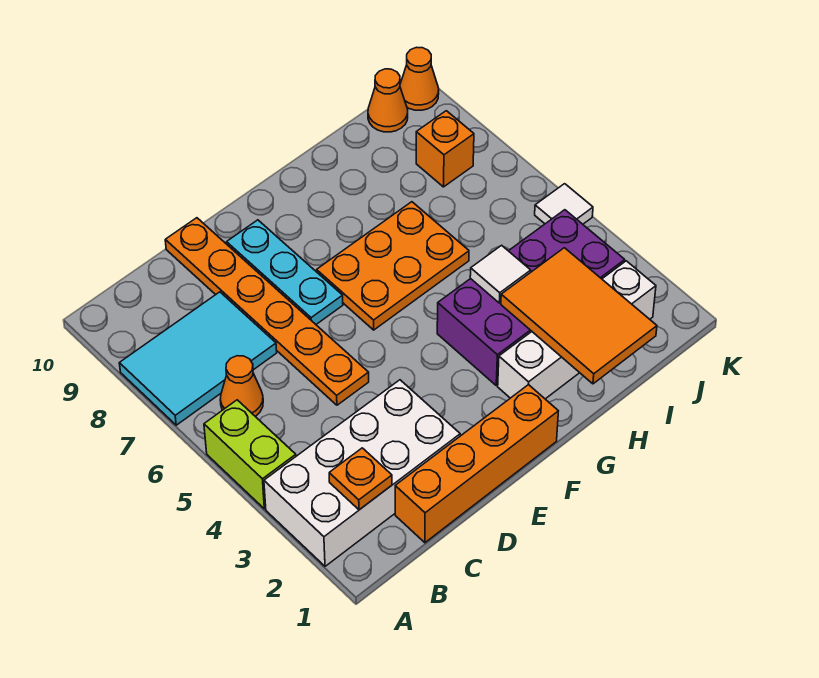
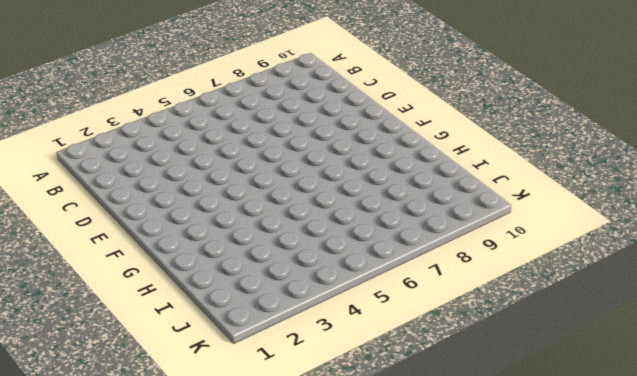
none -> white 2x4 brick [264,380,460,566]
none -> lime 1x2 brick [204,400,296,509]
none -> cyan 2x3 tile [119,292,277,425]

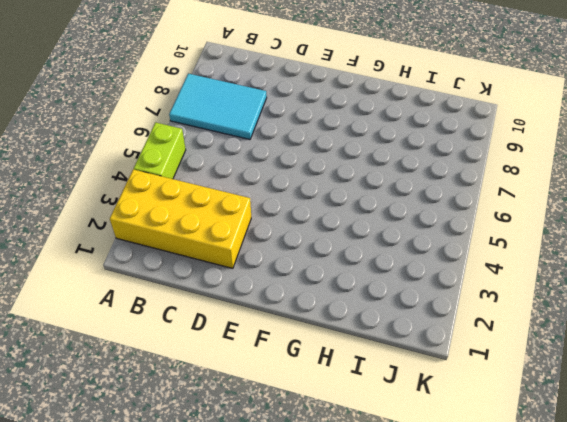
yellow 2x4 brick [110,169,251,268] -> white 2x4 brick [264,380,460,566]
none -> orange 1x1 cone [220,356,263,416]
none -> orange 1x4 brick [395,385,558,543]
none -> orange 1x6 plate [165,218,369,405]

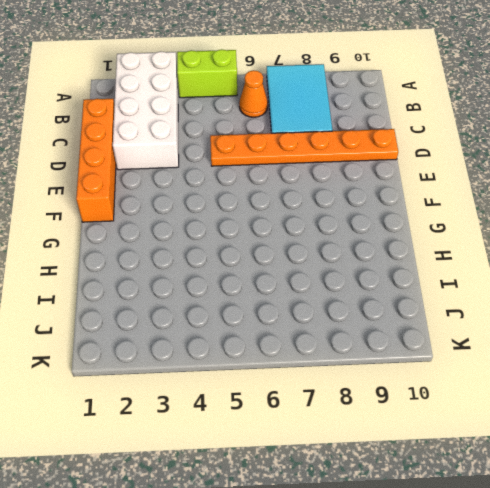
none -> cyan 1x3 plate [227,220,343,324]
none -> orange 2x3 plate [317,202,469,330]
none -> white 1x4 brick [498,261,656,399]

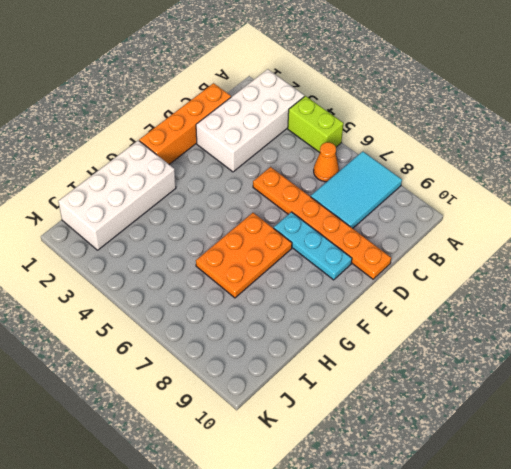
white 2x4 brick [58,140,176,250] -> white 1x4 brick [498,261,656,399]
none -> purple 2x4 brick [437,210,625,385]
none -> orange 1x1 brick [416,111,474,187]
none -> orange 1x1 cone [368,69,408,132]

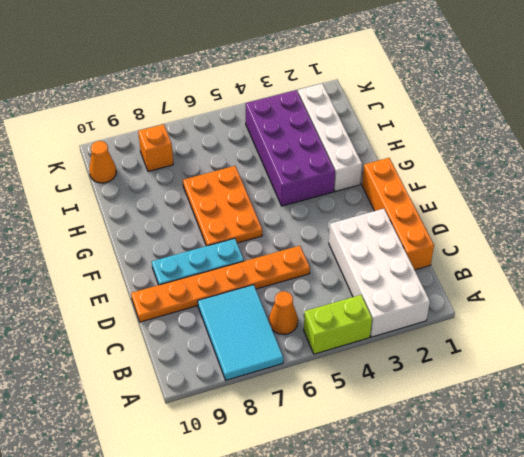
none -> white 1x1 tile [535,184,593,224]
none -> orange 1x1 cone [400,47,439,110]
none -> orange 1x1 plate [329,448,392,510]

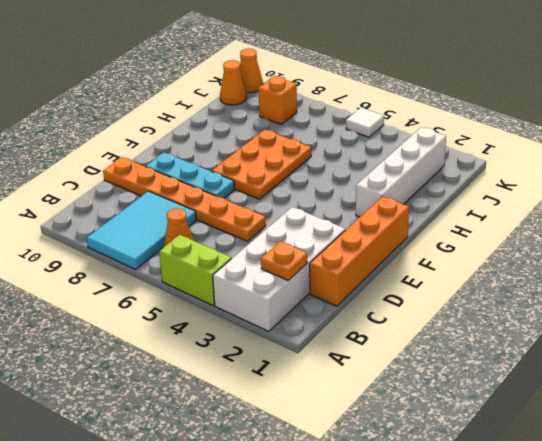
none -> purple 2x4 brick [437,210,625,385]
none -> orange 2x3 tile [501,248,657,384]
none -> white 1x1 tile [470,245,531,303]

